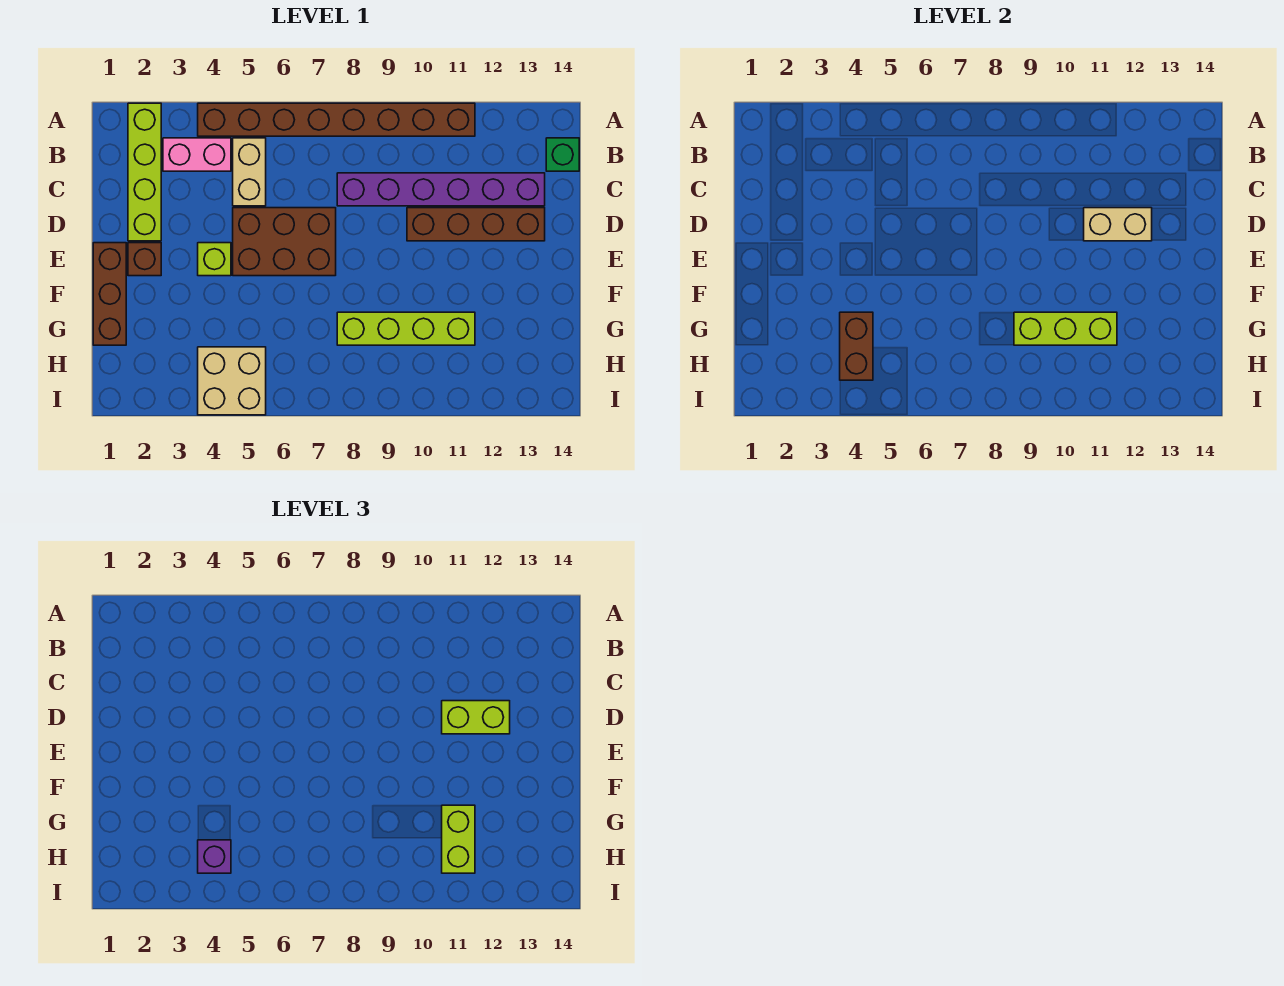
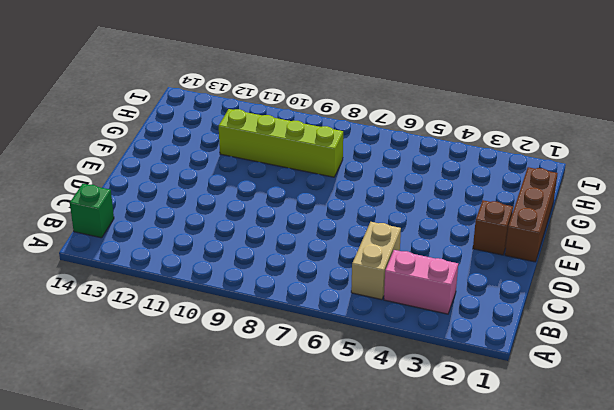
none -> lime 1x4 brick [128,103,161,241]
none -> brown 1x8 brick [198,103,475,136]
none -> purple 1x6 brick [337,173,545,206]

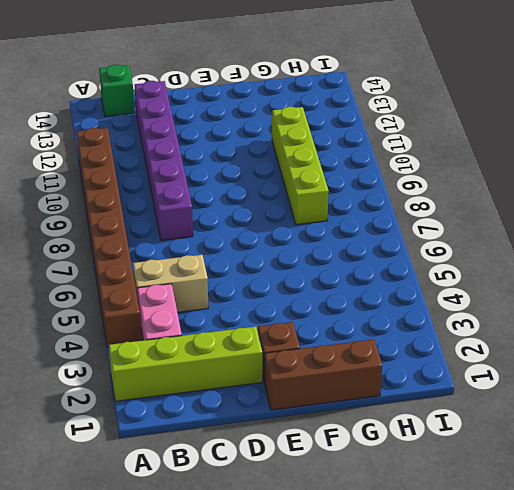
none -> brown 2x3 brick [233,208,336,276]
none -> brown 1x4 brick [407,208,545,241]
none -> lime 1x1 brick [198,243,231,276]

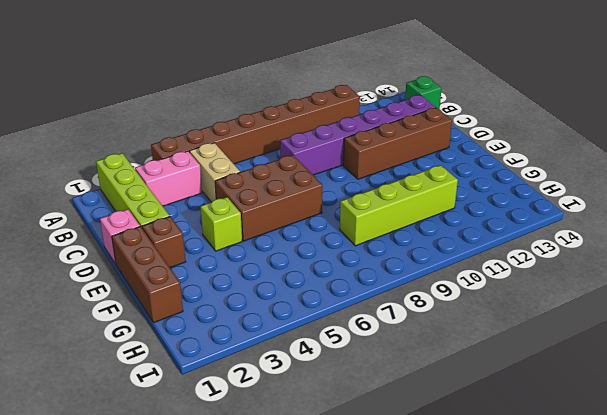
pink 1x1 brick [100,209,140,264] -> none
none -> tan 2x2 brick [198,347,266,415]
none -> tan 1x2 brick [1084,208,1152,241]
none -> brown 1x2 brick [840,312,873,380]

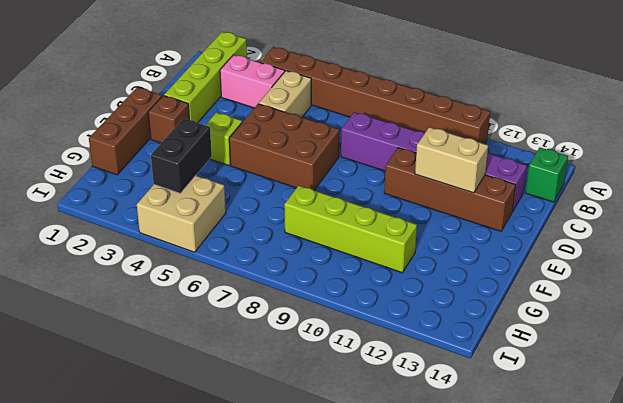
black 1x2 brick [151,118,212,193] -> brown 1x2 brick [840,312,873,380]
none -> lime 1x3 brick [1014,312,1117,345]
none -> lime 1x2 brick [442,701,510,734]
none -> lime 1x2 brick [442,805,475,873]

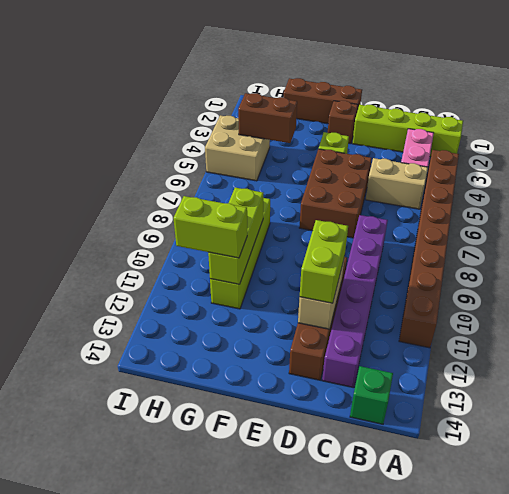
none -> purple 1x1 brick [198,840,231,873]

